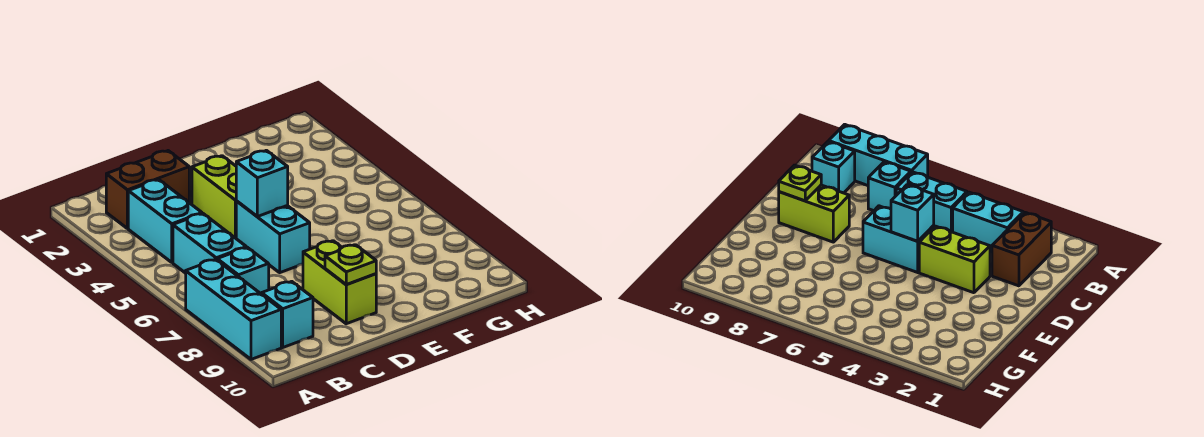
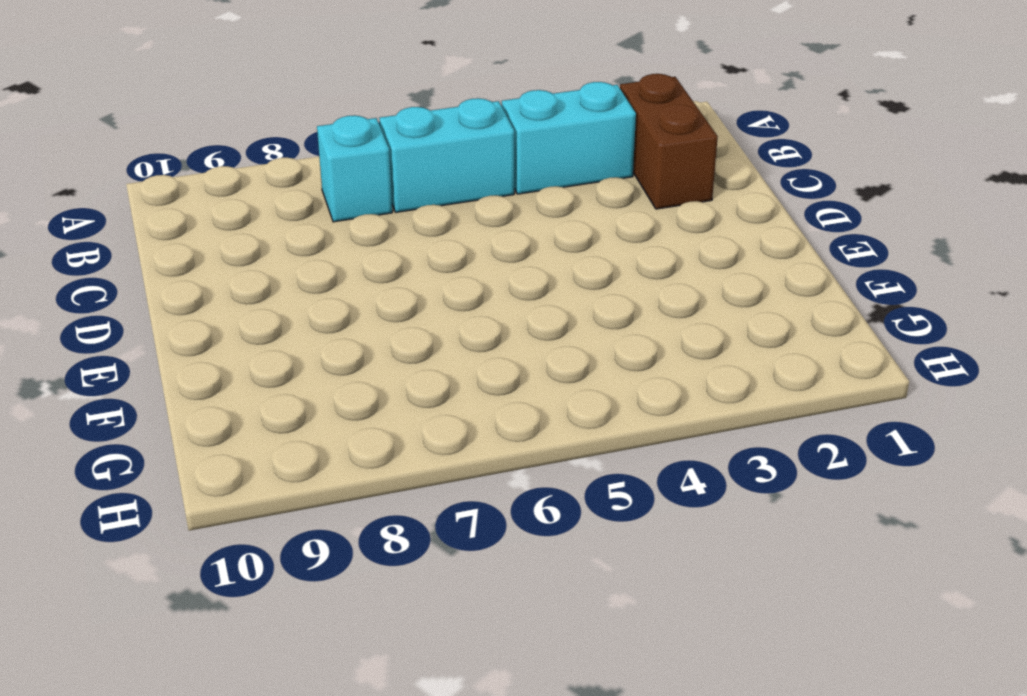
none -> cyan 1x3 brick [186,259,281,359]
none -> cyan 1x1 brick [262,281,313,347]

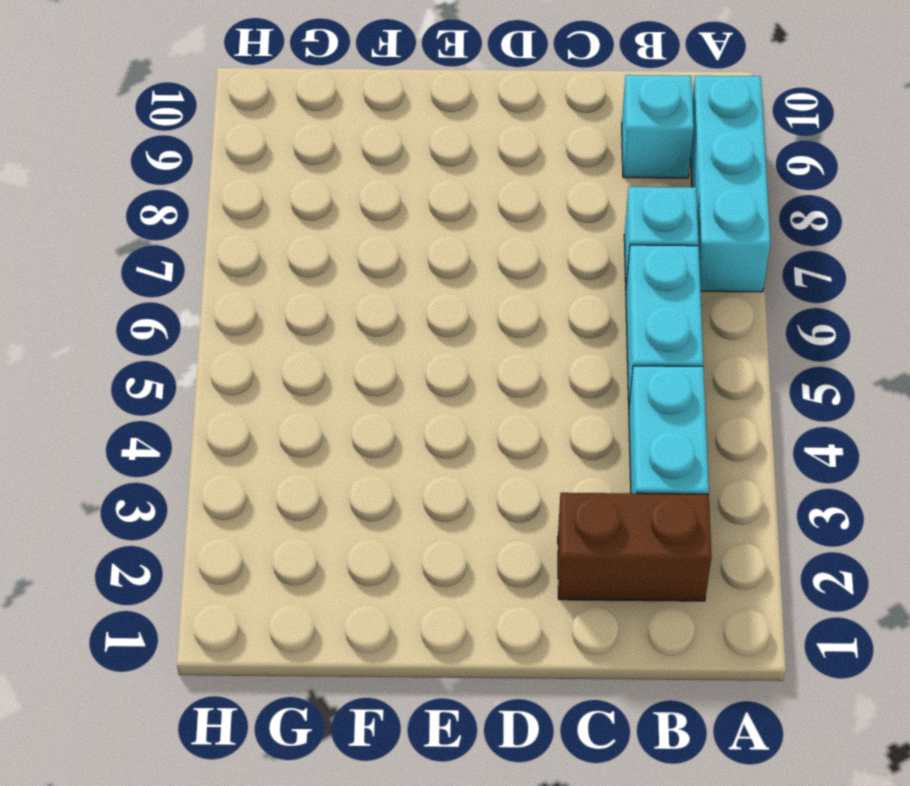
none -> lime 1x2 brick [192,156,236,238]
none -> cyan 1x2 brick [236,201,310,273]

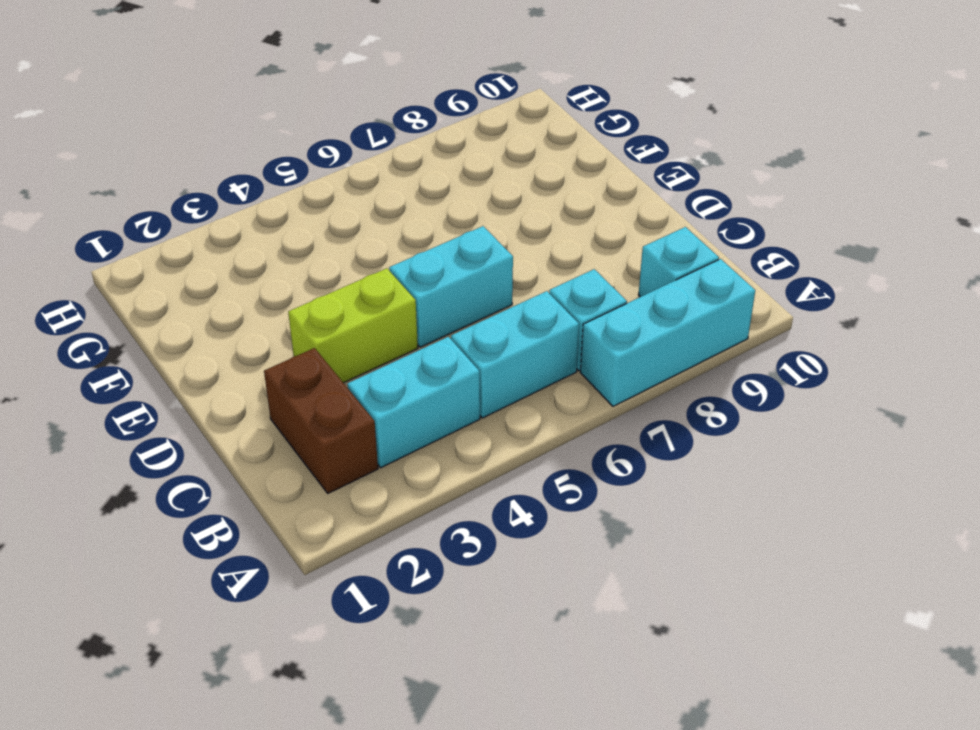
none -> lime 1x2 brick [303,241,376,324]
none -> cyan 1x1 brick [236,150,288,217]

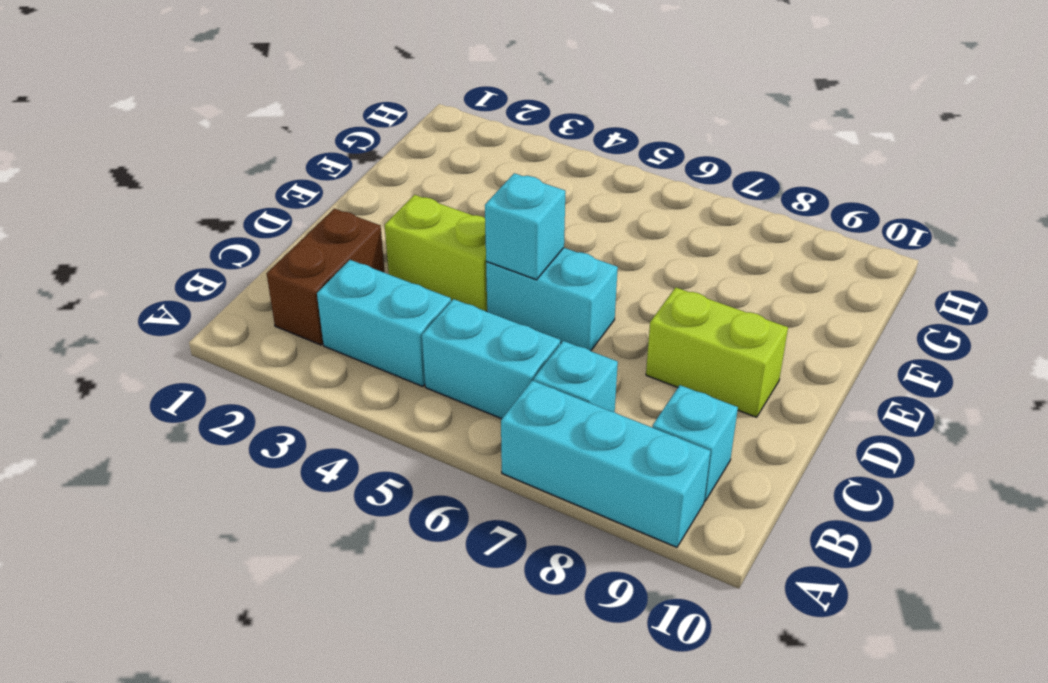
none -> lime 1x1 plate [325,245,376,284]

